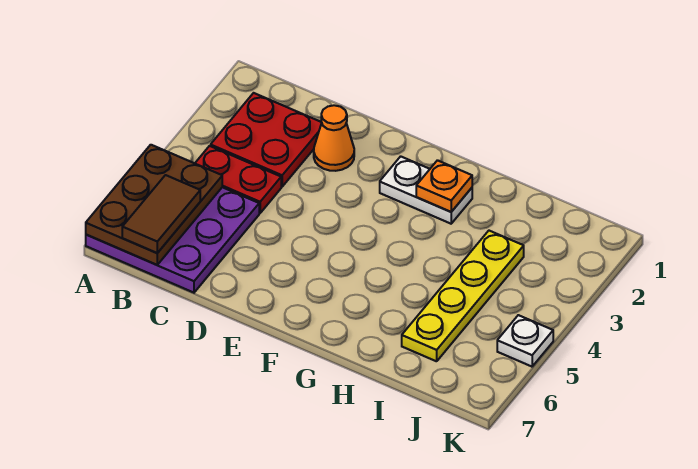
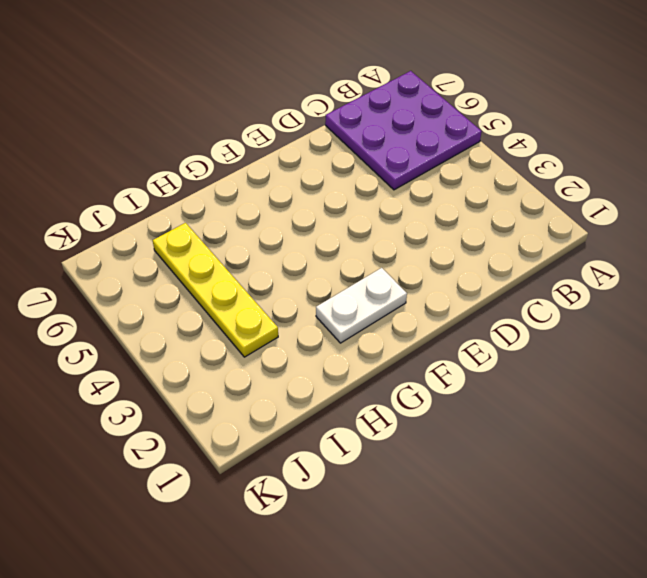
none -> red 2x2 plate [211,93,322,187]
none -> red 1x2 plate [195,146,281,213]

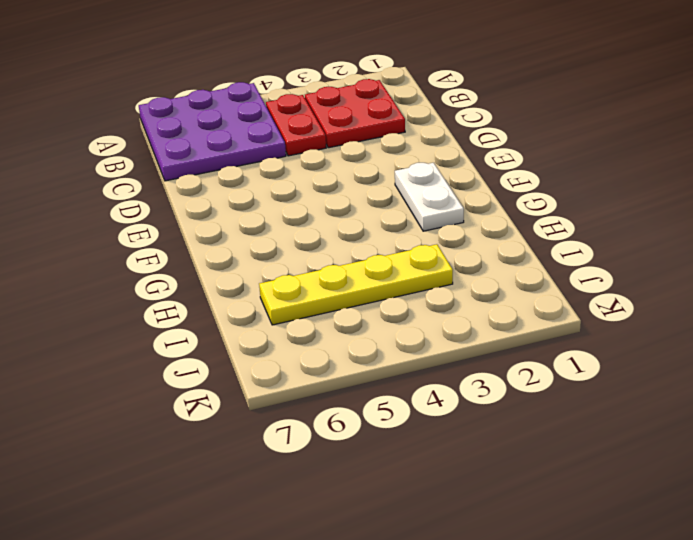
none -> orange 1x1 cone [314,105,354,171]
none -> white 1x1 plate [497,315,553,367]

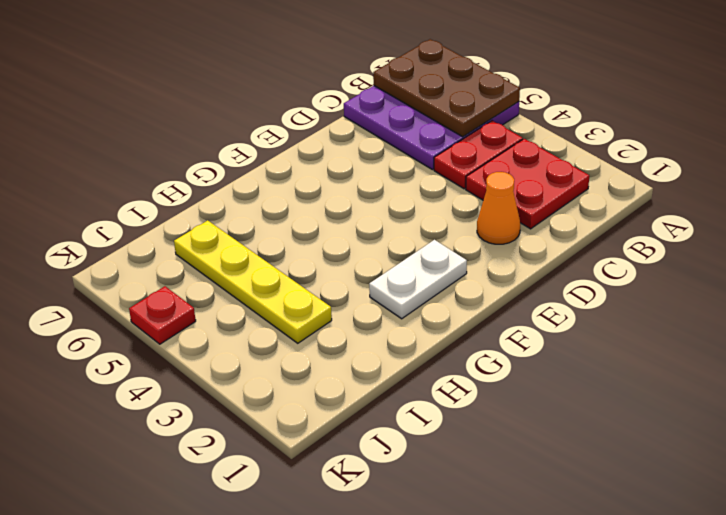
red 1x1 plate [129,286,196,344] -> white 1x1 plate [497,315,553,367]
none -> orange 1x1 plate [416,160,472,212]
none -> brown 1x2 tile [122,175,200,253]

